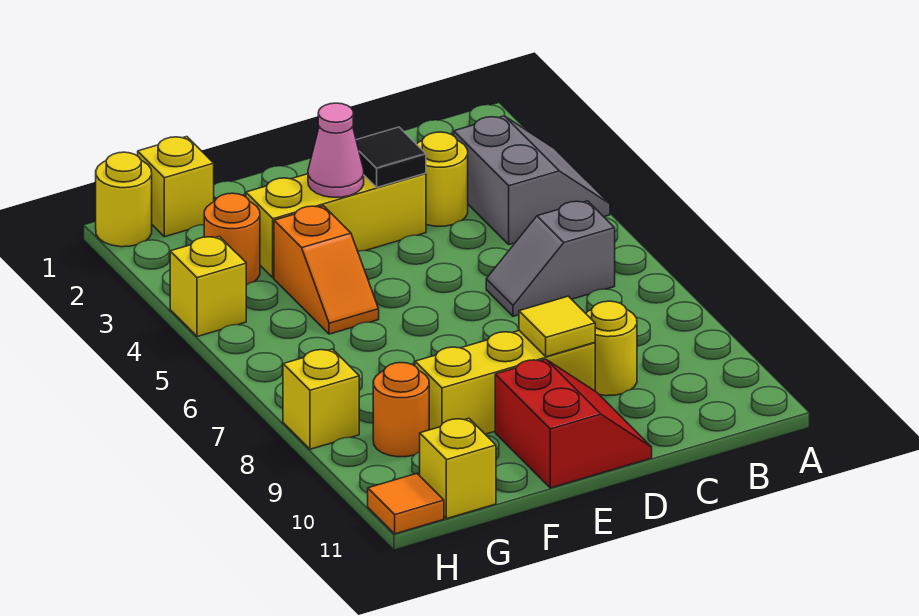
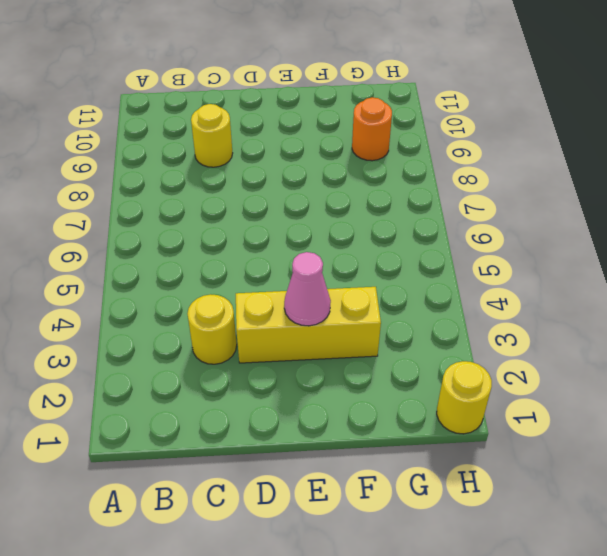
none -> grey 2x2 slope [454,116,610,245]
none -> grey 1x2 slope [486,201,615,316]
none -> yellow 1x3 brick [415,331,595,434]

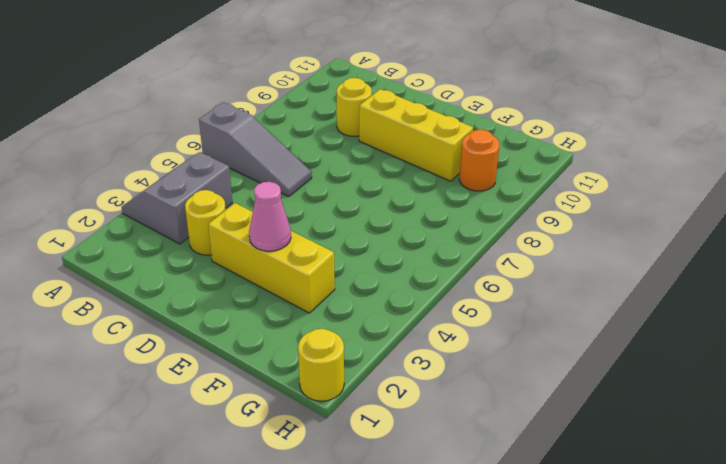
grey 1x3 slope [199,102,312,197] -> grey 1x2 slope [486,201,615,316]
none -> red 2x2 slope [495,359,652,488]
none -> orange 1x2 slope [274,206,379,334]
none -> yellow 1x1 brick [138,137,214,237]

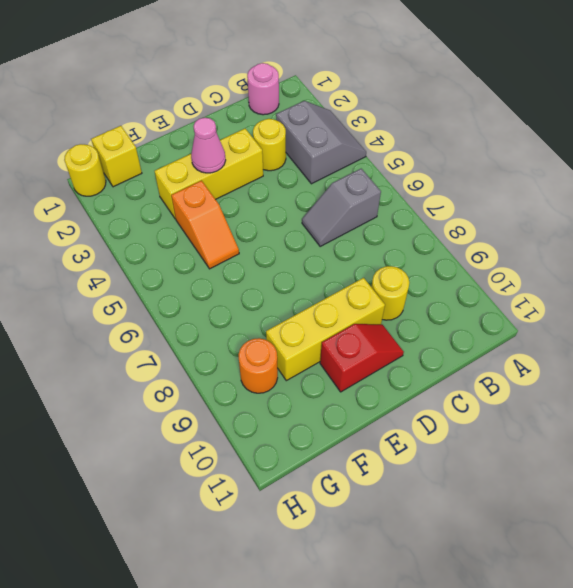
pink 1x1 round brick [247,63,279,115] -> none
red 1x2 slope [320,324,404,392] -> red 2x2 slope [495,359,652,488]
none -> orange 1x1 round brick [204,193,260,285]
none -> yellow 1x1 brick [420,418,496,519]
none -> yellow 1x1 brick [170,236,246,337]

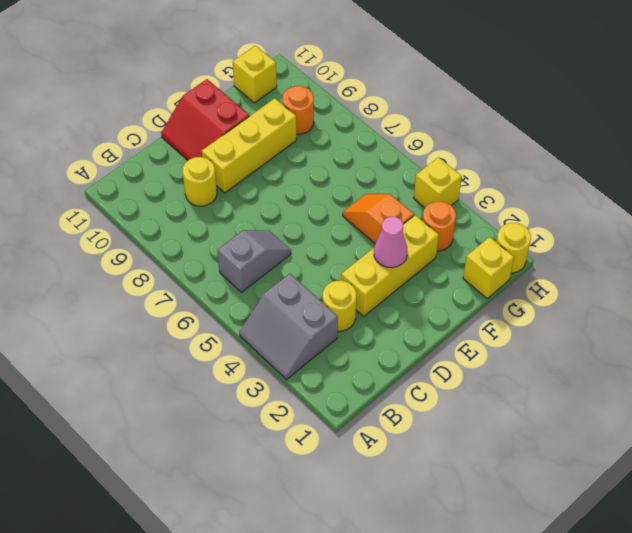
none -> yellow 1x1 brick [283,349,359,449]
none -> orange 1x1 tile [368,474,444,534]
none -> black 1x1 tile [356,127,426,187]

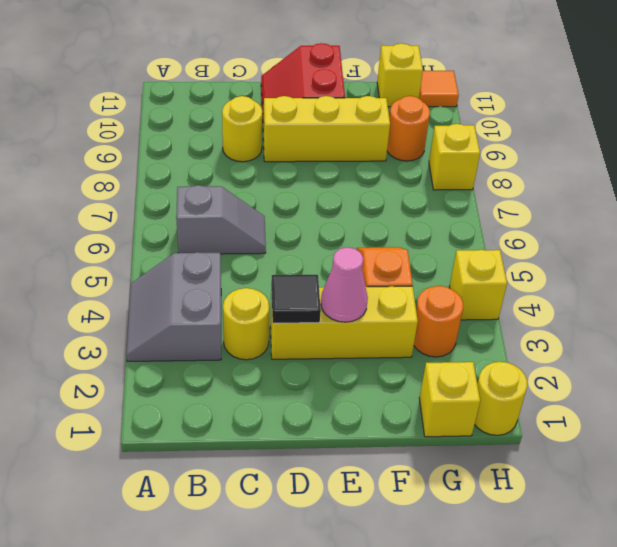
none -> yellow 1x1 tile [519,296,595,357]

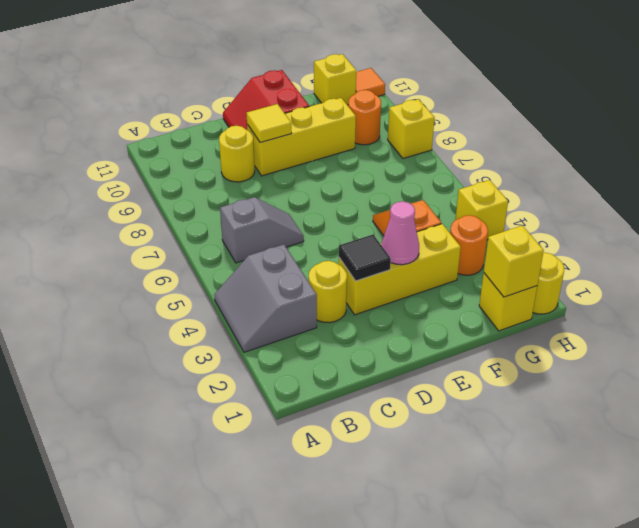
yellow 1x1 brick [484,226,544,297] -> none

